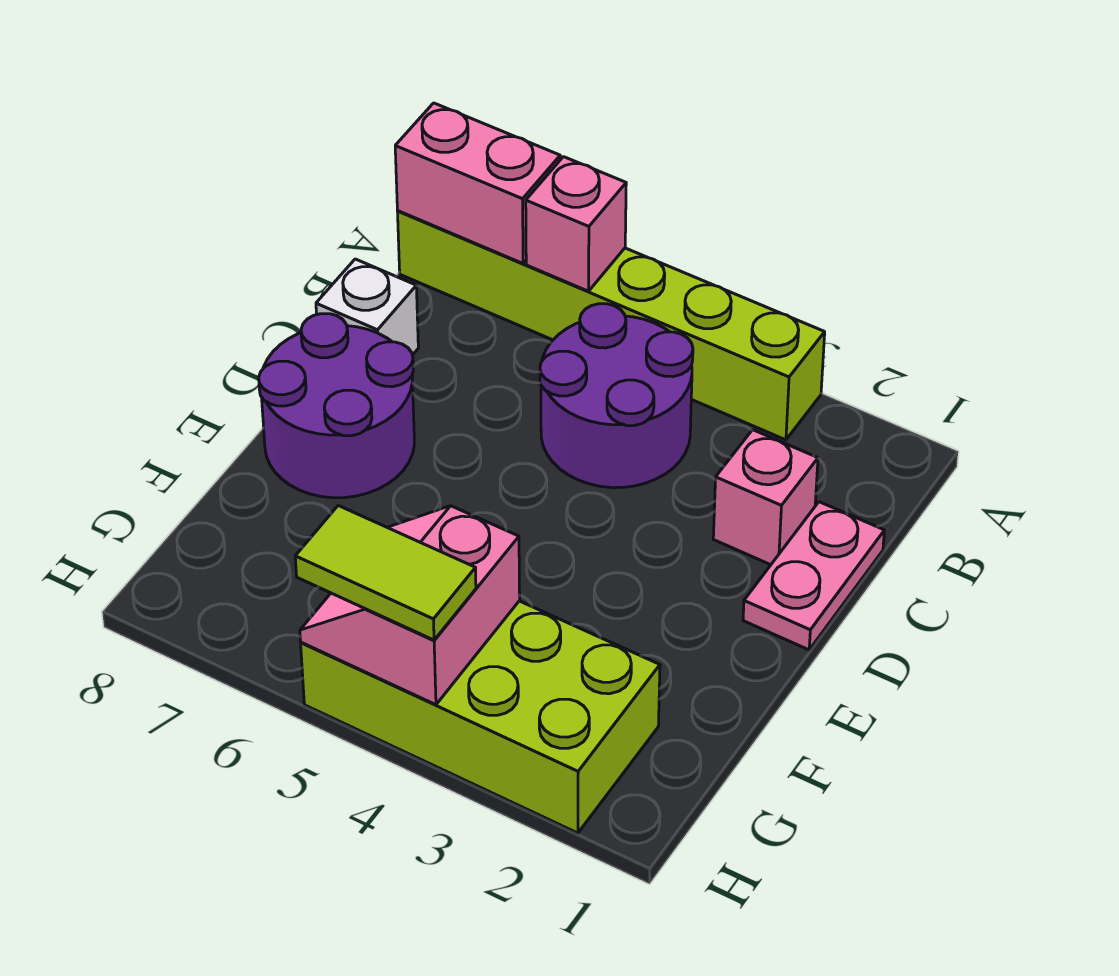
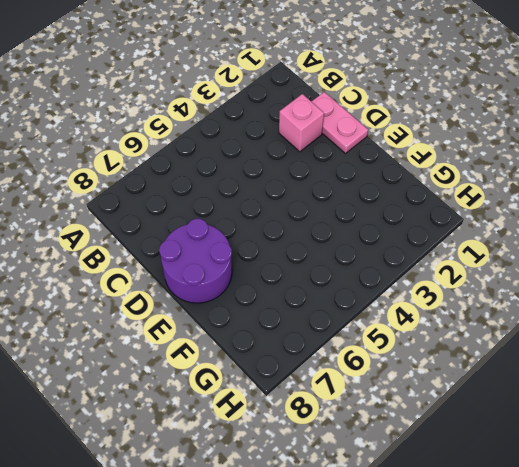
none -> lime 1x6 brick [397,211,825,440]
none -> purple 2x2 round brick [540,304,693,488]

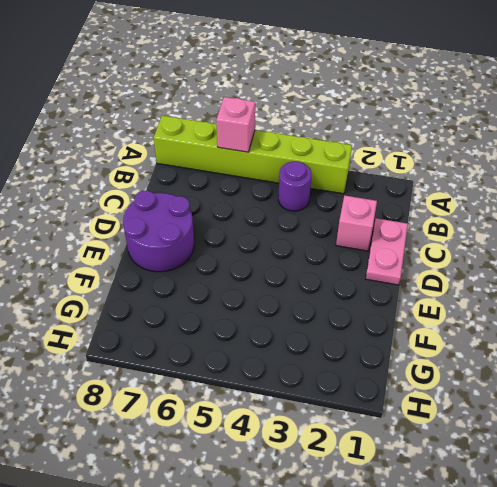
purple 1x1 round brick [278,161,311,211] -> purple 2x2 round brick [540,304,693,488]
none -> white 1x1 brick [316,259,418,355]
none -> lime 2x4 brick [301,601,660,833]

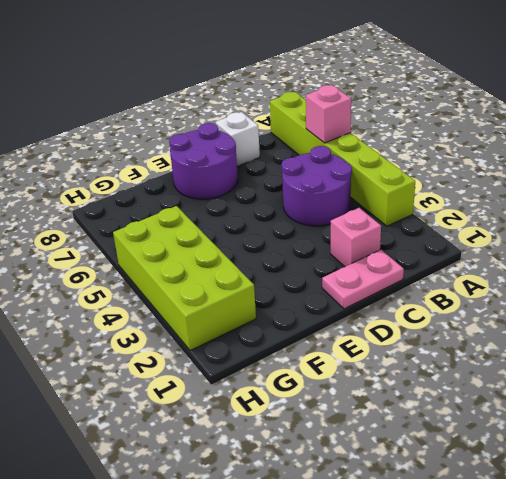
none -> pink 1x2 brick [395,103,560,263]
none -> pink 2x2 slope [300,506,520,705]

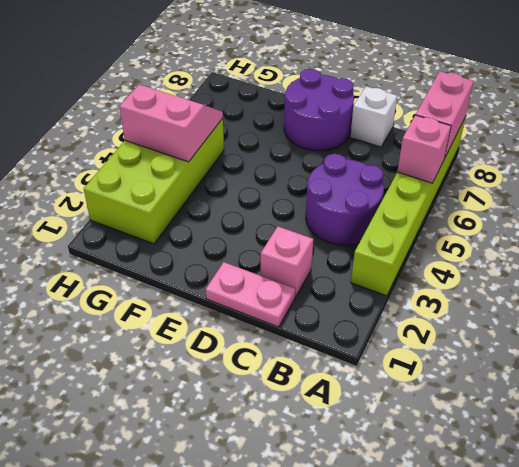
none -> lime 1x2 tile [295,506,476,640]

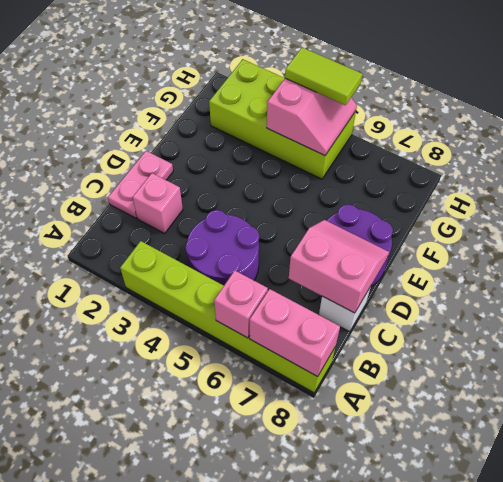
pink 2x2 slope [289,220,389,313] -> none

